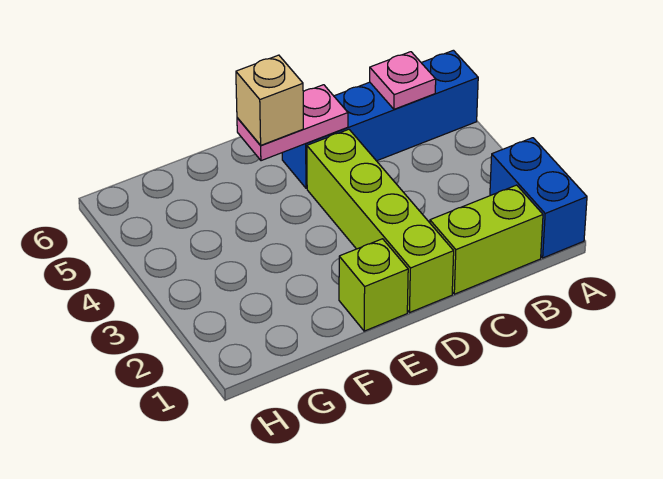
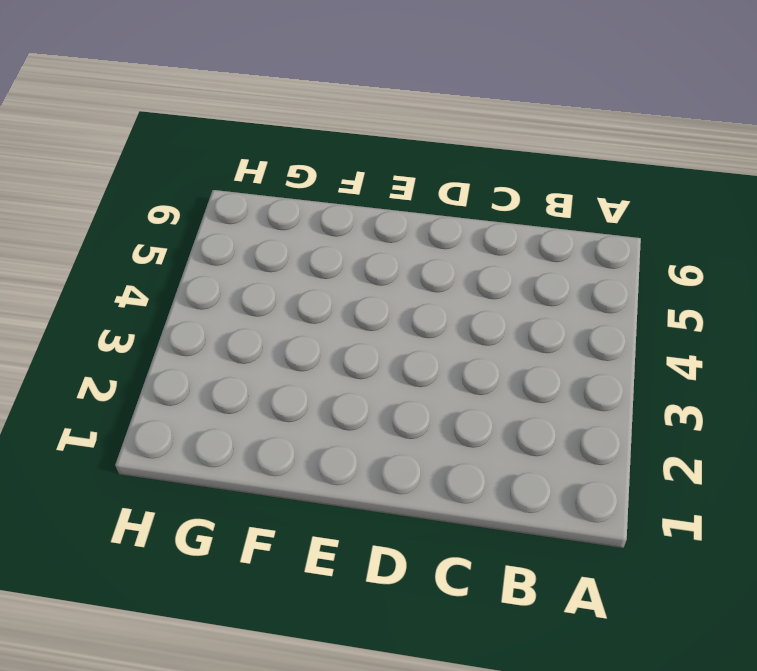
none -> blue 1x2 brick [490,138,587,258]
none -> blue 1x4 brick [282,50,478,188]

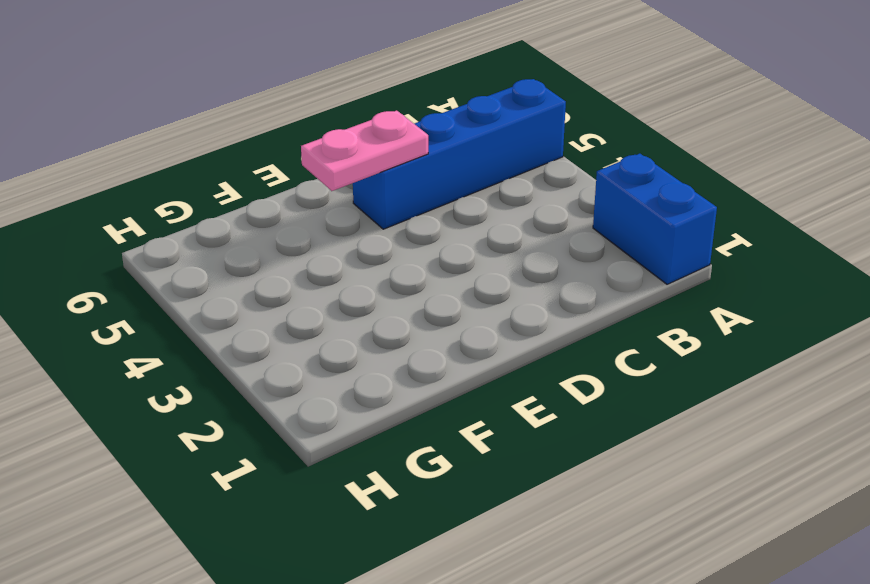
none -> lime 1x2 brick [430,185,543,294]
none -> lime 1x4 brick [307,129,454,312]

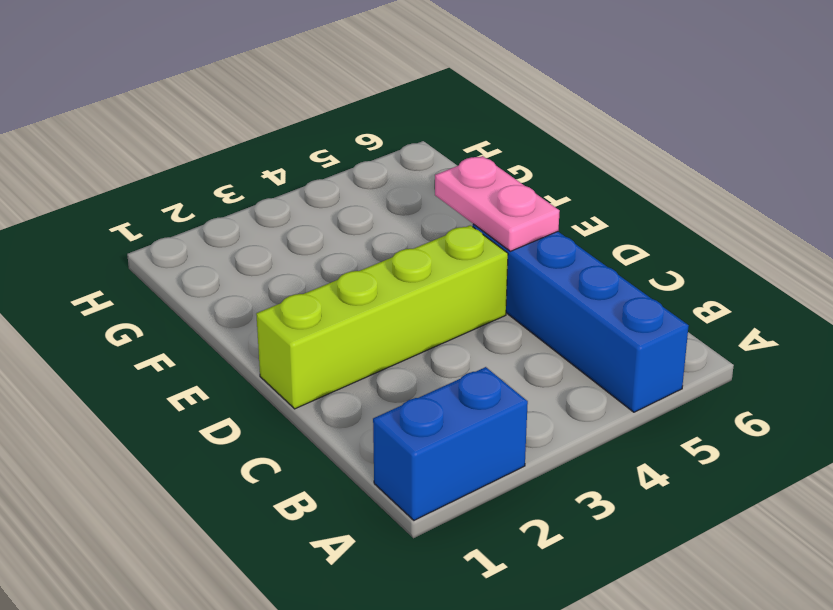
none -> lime 1x2 brick [430,185,543,294]
none -> lime 1x1 brick [339,239,408,331]

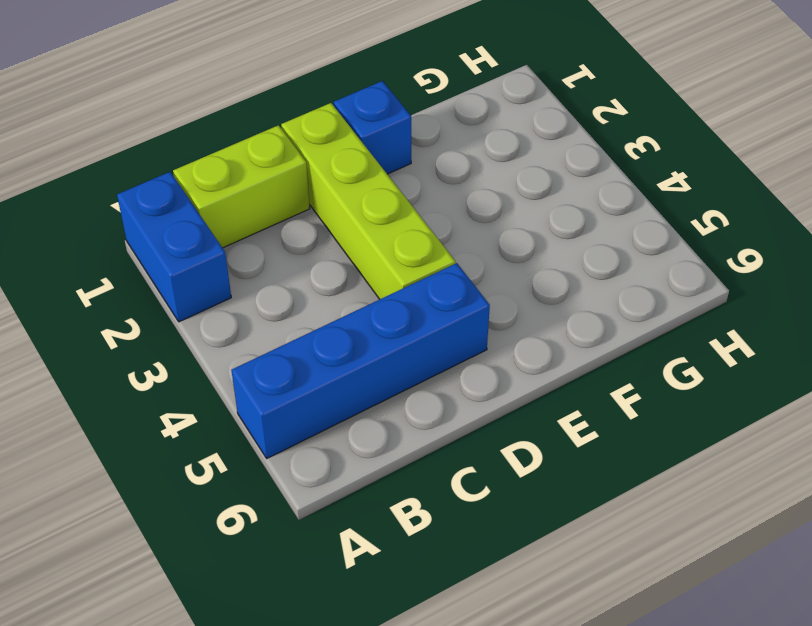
blue 1x1 brick [334,81,411,174] -> lime 1x1 brick [339,239,408,331]
none -> pink 1x1 plate [370,52,436,109]
none -> pink 1x2 plate [237,85,348,161]

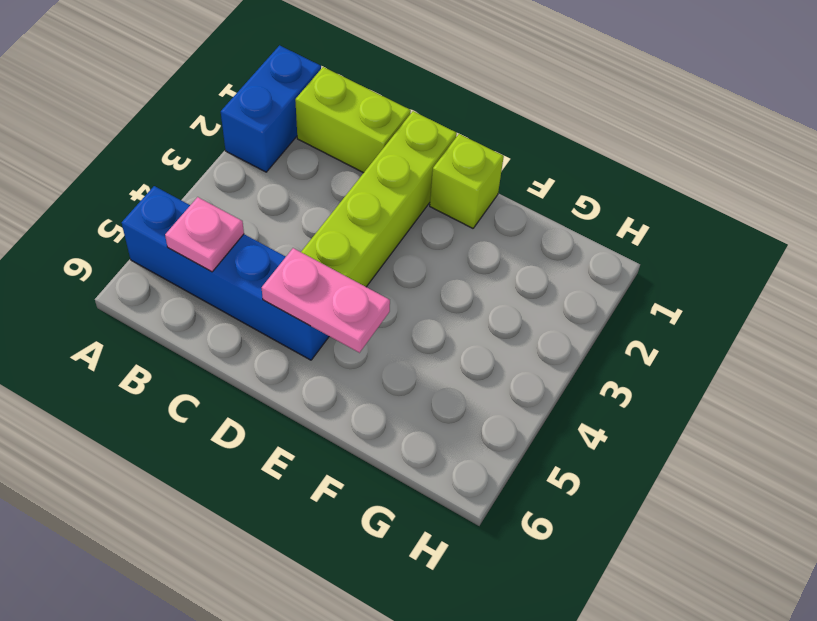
none -> tan 1x1 brick [236,55,303,145]

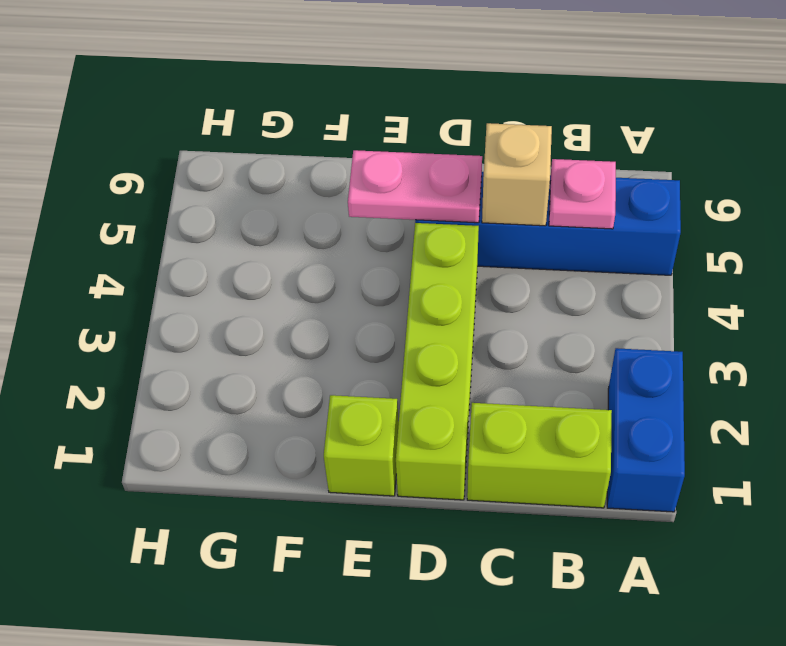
tan 1x1 brick [482,123,552,226] -> tan 1x1 brick moved to [236,55,303,145]

